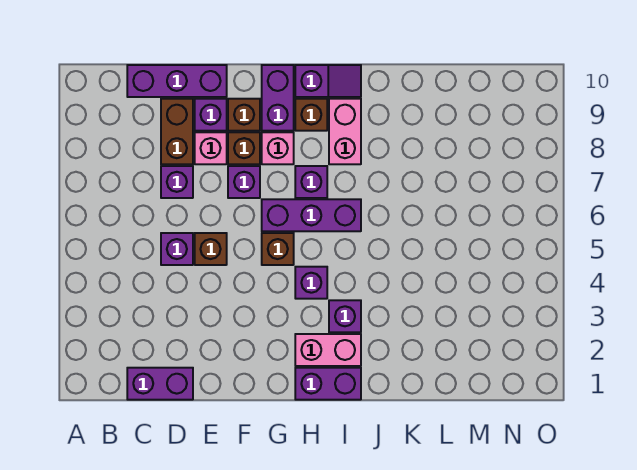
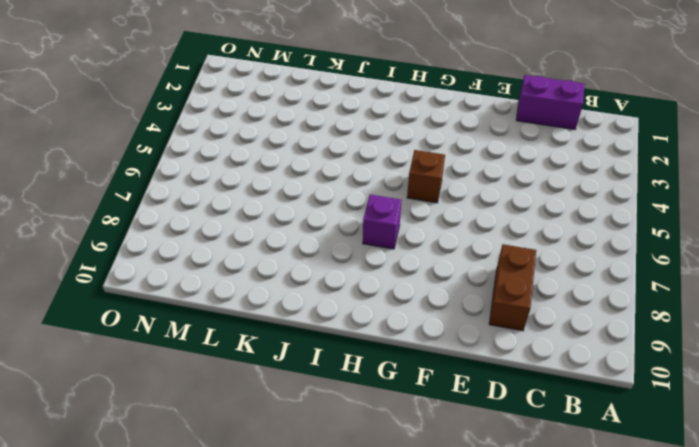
none -> purple 1x3 brick [127,65,227,97]
none -> purple 1x1 brick [161,233,193,265]
none -> purple 1x1 brick [161,166,193,198]

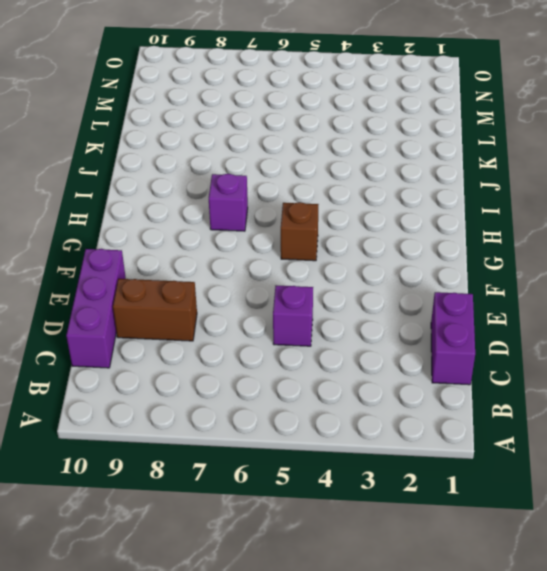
none -> purple 1x1 brick [161,166,193,198]
none -> brown 1x1 brick [195,233,227,265]
none -> pink 1x1 brick [195,132,227,164]

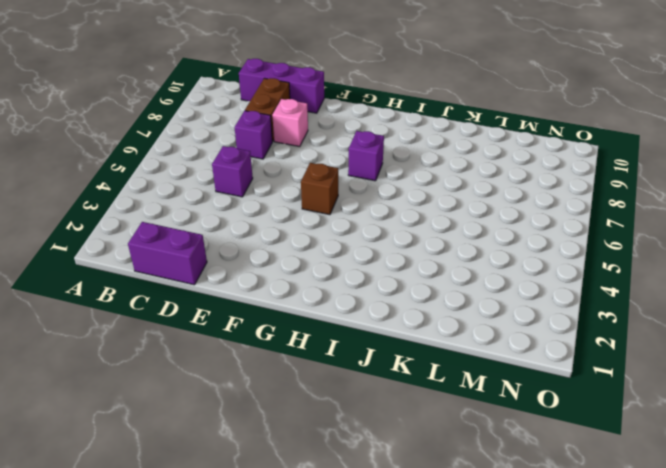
none -> brown 1x1 brick [195,233,227,265]
none -> purple 1x1 brick [195,99,227,131]
none -> purple 1x1 brick [228,166,260,198]

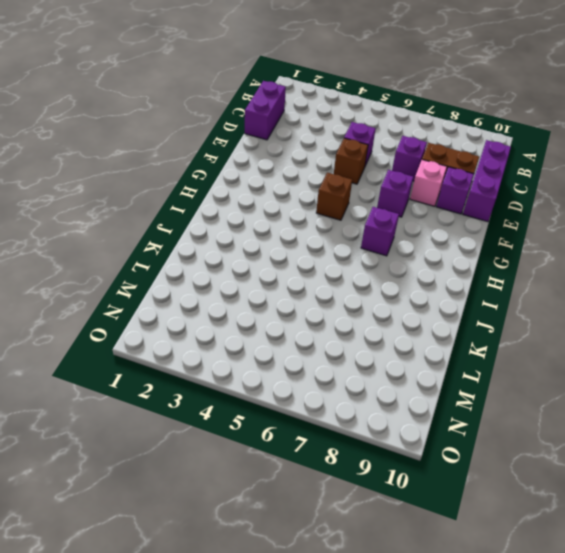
none -> brown 1x1 brick [228,132,260,164]
none -> brown 1x1 brick [228,99,260,131]
none -> purple 1x3 brick [262,199,361,231]

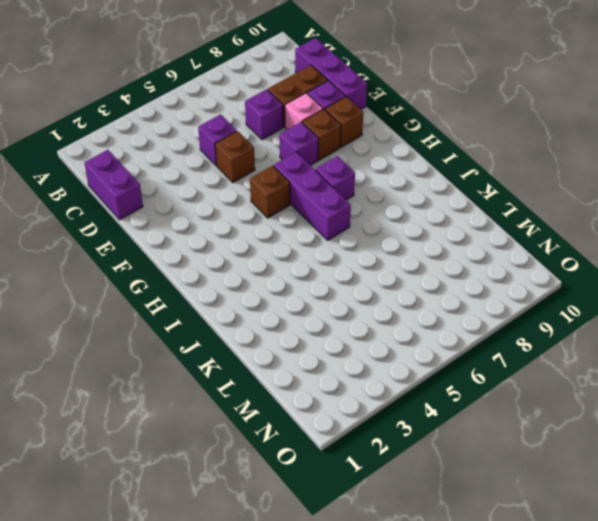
none -> pink 1x1 brick [262,132,294,164]
none -> purple 1x2 brick [262,65,294,131]
none -> purple 1x2 brick [295,368,361,400]

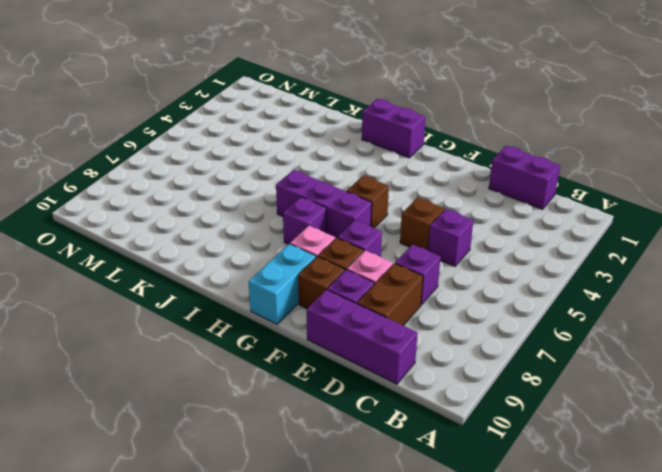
cyan 1x2 brick [249,244,316,324] -> purple 1x2 brick [262,65,294,131]
none -> pink 1x2 brick [295,334,361,366]
none -> purple 1x1 brick [295,267,327,299]
none -> brown 1x1 brick [295,99,327,131]

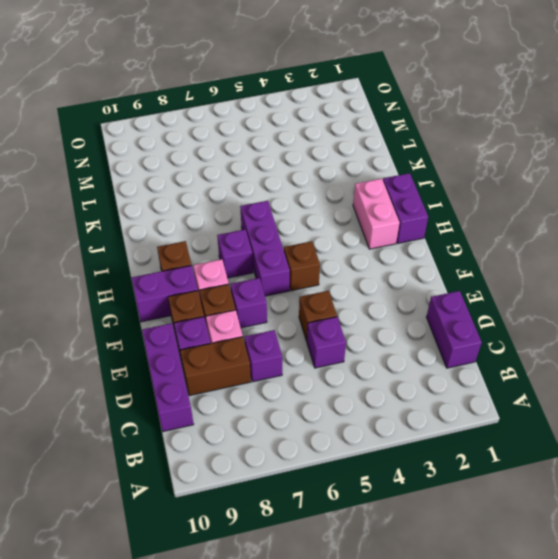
none -> purple 1x1 brick [295,267,327,299]
none -> purple 1x2 slope [295,65,361,97]
none -> purple 1x1 brick [329,300,361,332]

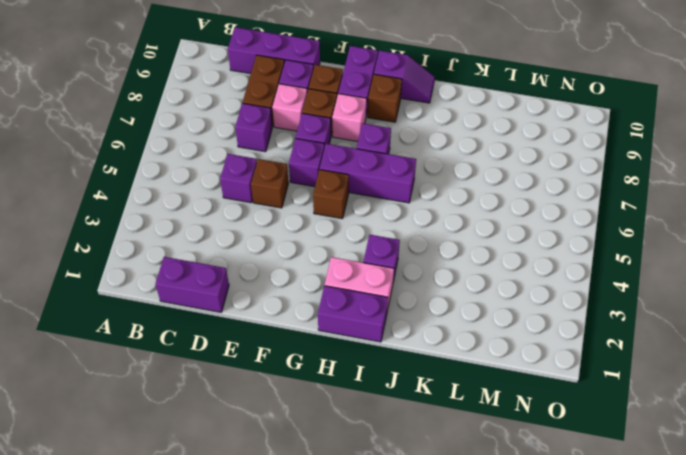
purple 1x1 brick [289,138,324,187] -> purple 1x1 brick moved to [295,267,327,299]
none -> pink 1x2 brick [329,99,361,164]

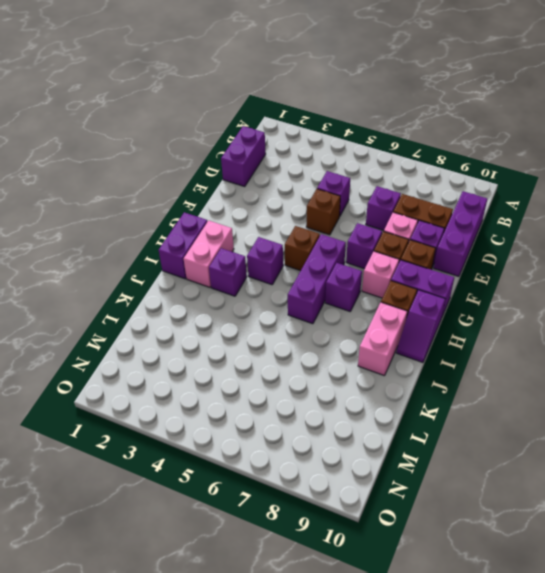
pink 1x2 brick [358,302,407,376] -> pink 1x2 brick turned to [329,99,361,164]

